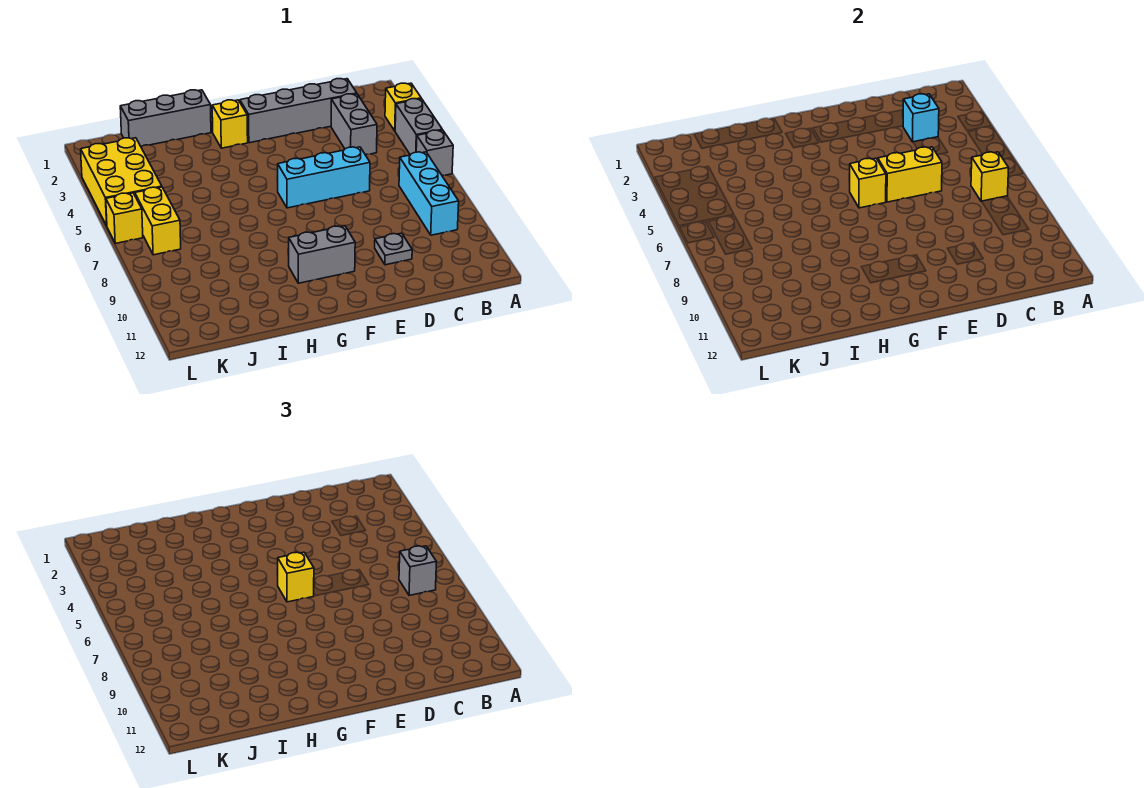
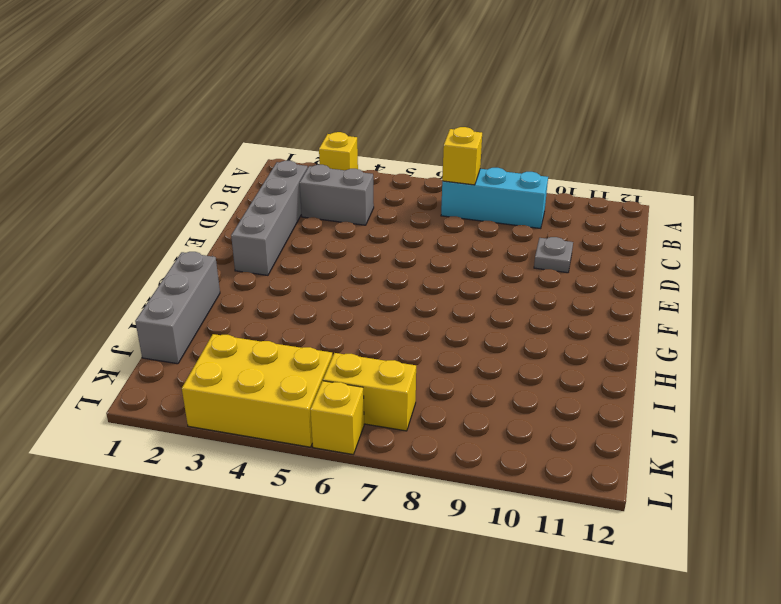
none -> grey 1x2 brick [395,99,442,155]
none -> grey 1x1 brick [416,130,453,175]
none -> cyan 1x3 brick [277,147,370,208]

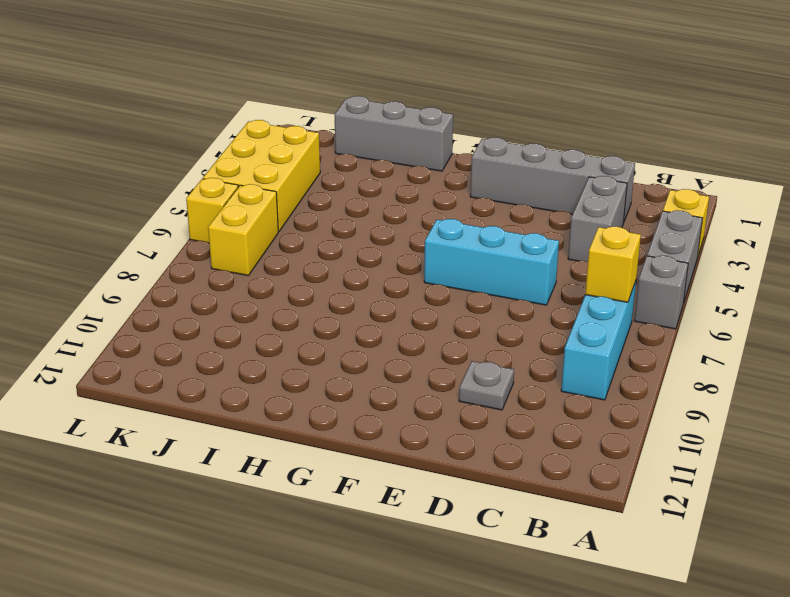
none -> grey 1x2 brick [289,226,355,283]
none -> yellow 1x1 brick [212,100,248,148]
none -> cyan 1x1 brick [903,94,939,142]

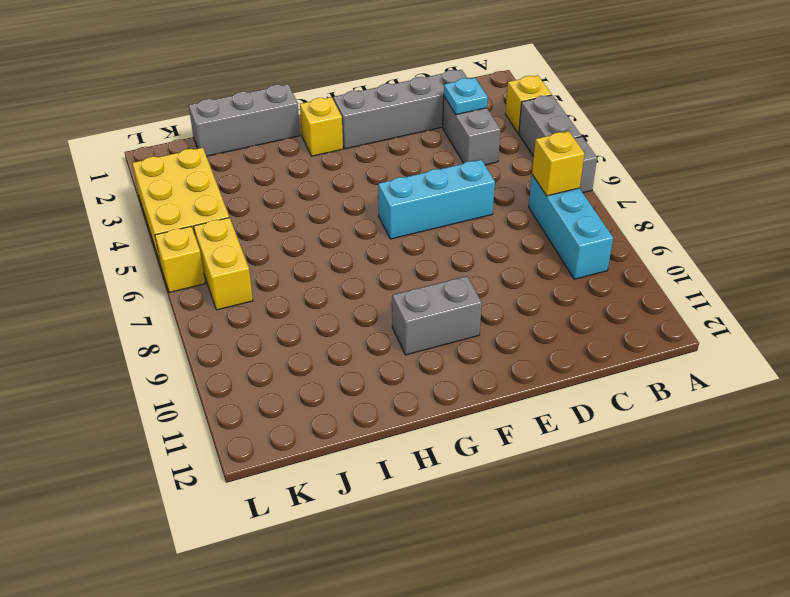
cyan 1x1 plate [444,78,488,115] -> cyan 1x1 brick [903,94,939,142]
none -> grey 1x1 plate [375,233,412,265]
none -> yellow 1x2 brick [878,147,942,202]
none -> yellow 1x1 brick [849,158,886,208]

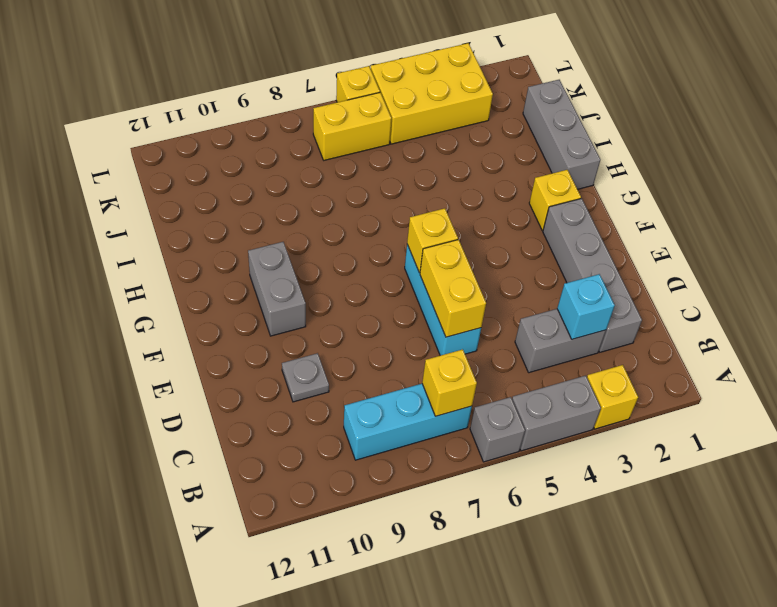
none -> grey 1x1 brick [399,546,436,595]
none -> yellow 1x1 brick [277,552,314,602]

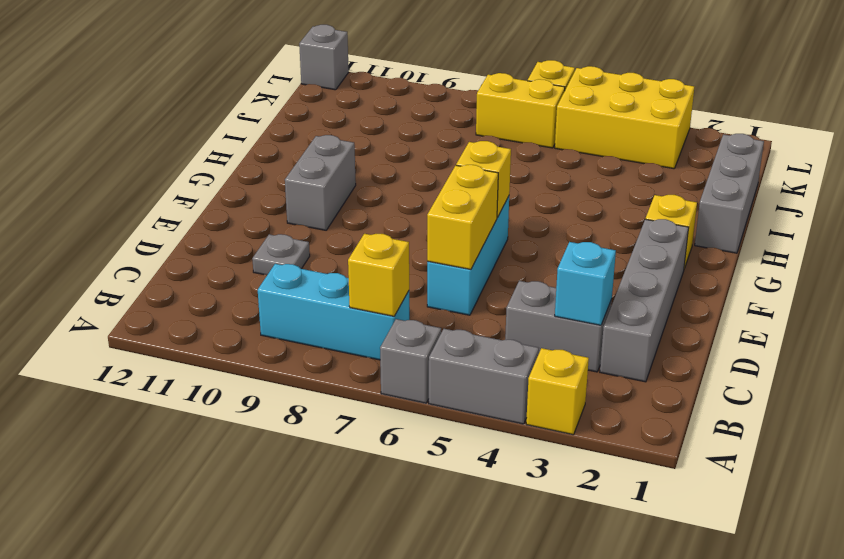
grey 1x1 brick [299,25,349,90] -> grey 1x1 brick moved to [399,546,436,595]
none -> yellow 1x1 brick [277,552,314,602]

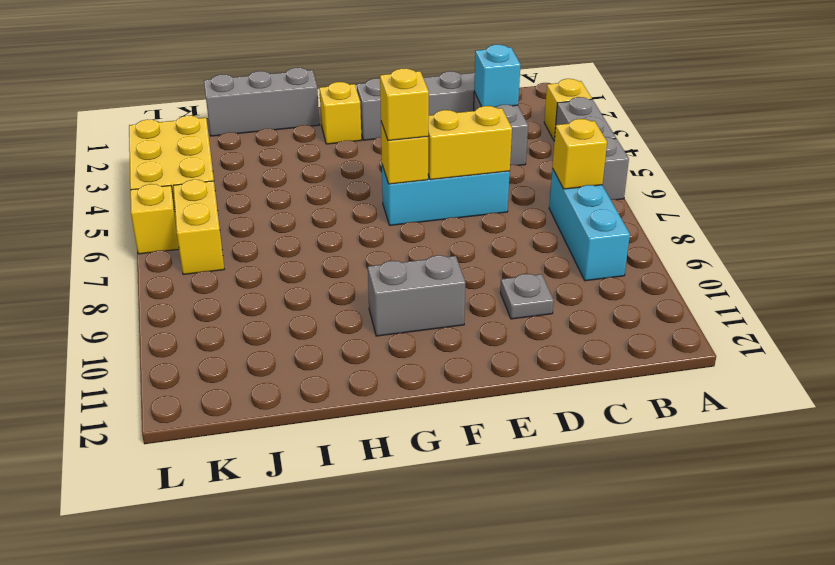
none -> grey 1x1 brick [399,546,436,595]

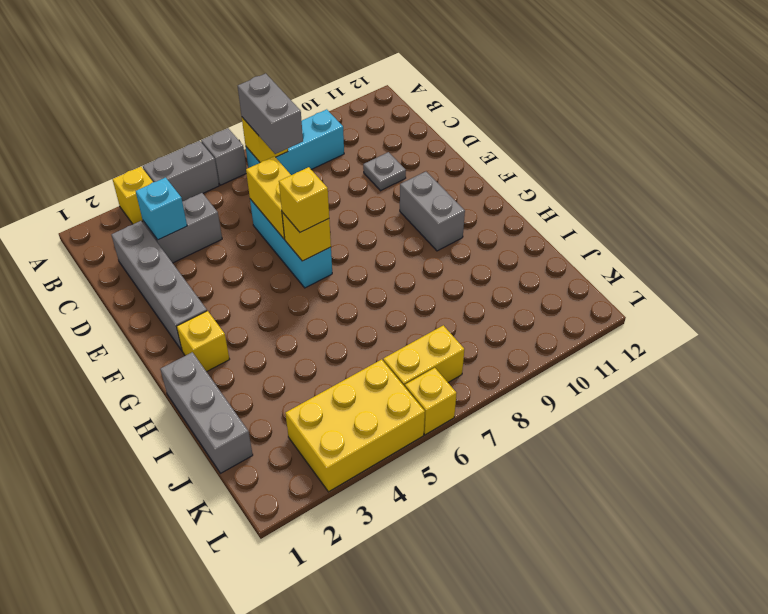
grey 1x2 brick [238,73,303,154] -> grey 1x1 brick [399,546,436,595]

